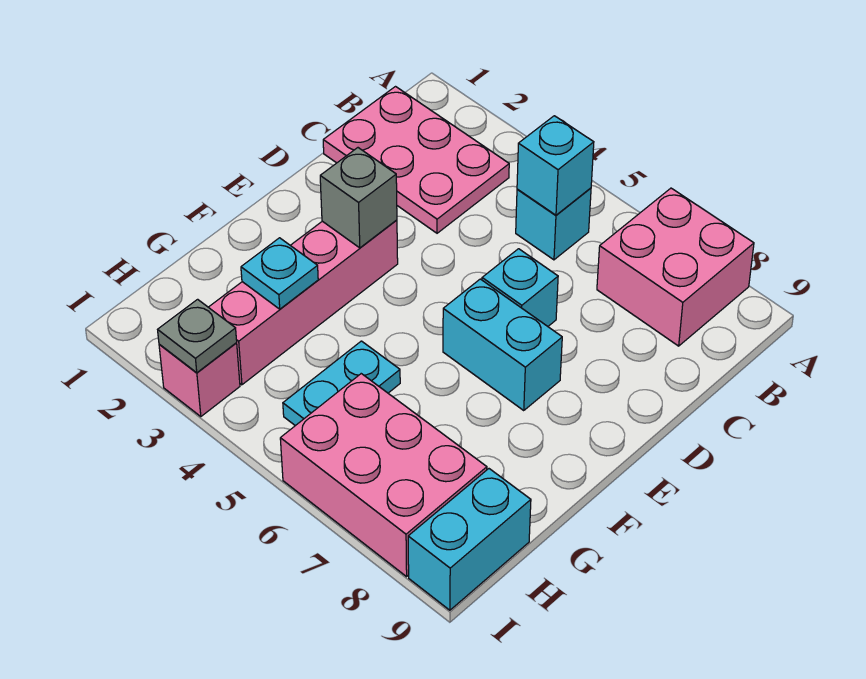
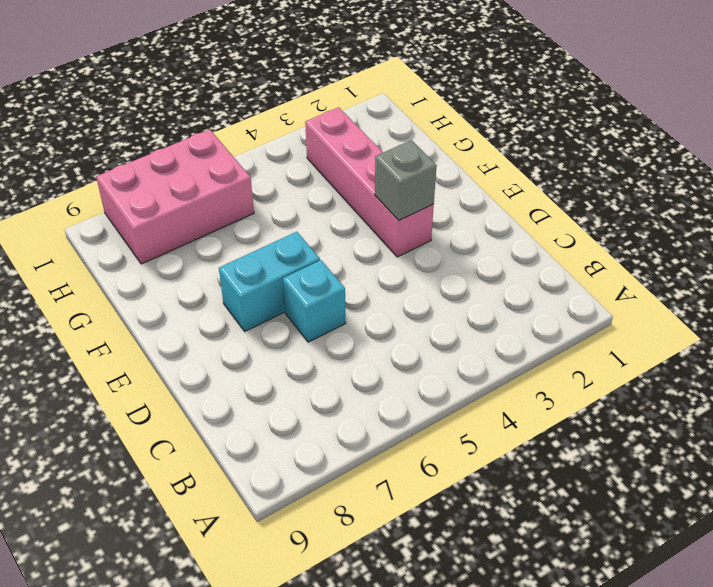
none -> pink 2x2 brick [597,188,754,346]
none -> pink 2x3 plate [323,87,509,233]
none -> cyan 1x1 brick [516,188,591,260]

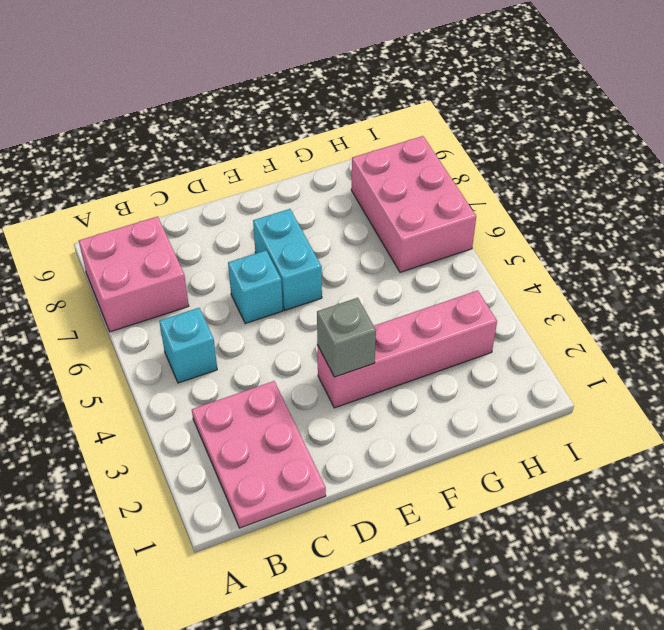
none -> cyan 1x2 plate [283,341,400,426]
none -> cyan 1x2 brick [408,469,531,610]
none -> pink 1x1 brick [159,343,240,417]

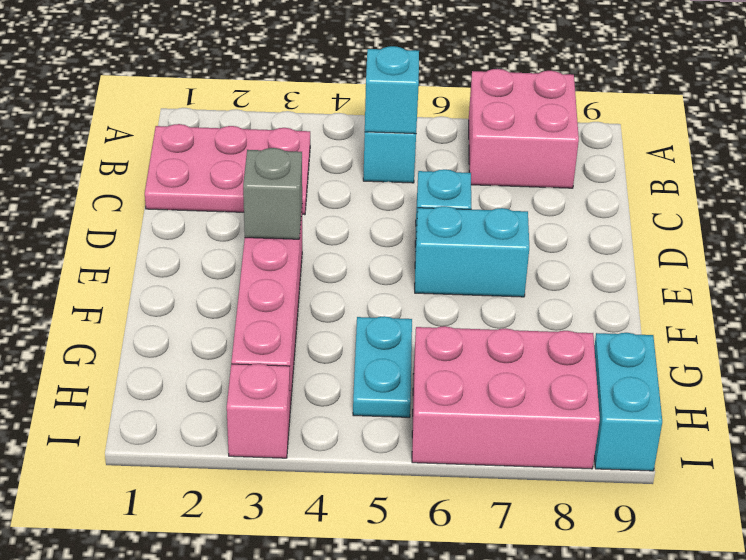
none -> cyan 1x1 plate [241,238,318,309]
none -> grey 1x1 plate [158,299,237,373]

